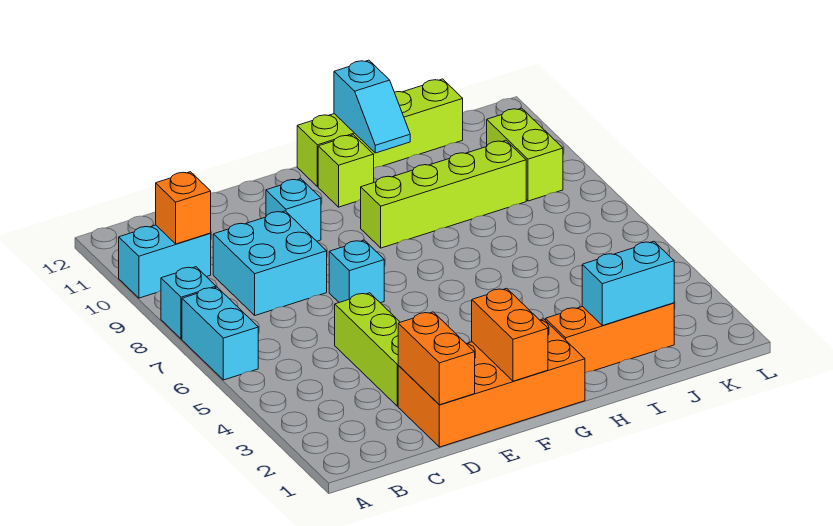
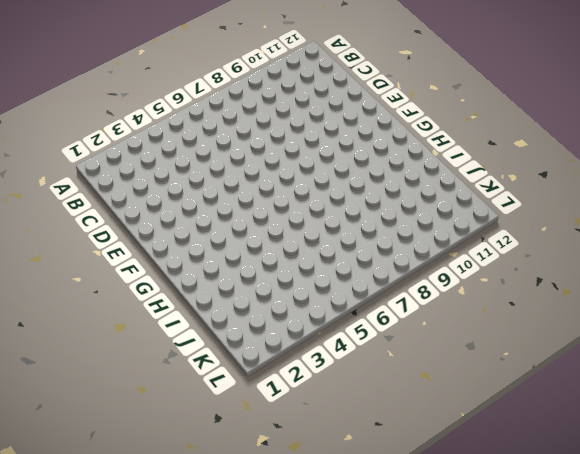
none -> cyan 1x2 brick [182,287,258,380]
none -> cyan 1x1 brick [161,267,216,339]
none -> cyan 1x2 brick [119,225,211,298]

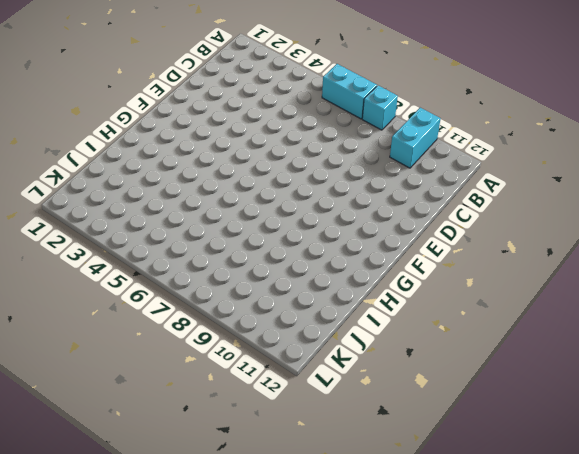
none -> cyan 2x2 brick [213,211,327,315]
none -> orange 2x4 brick [398,319,585,447]
none -> lime 1x3 brick [335,293,400,406]

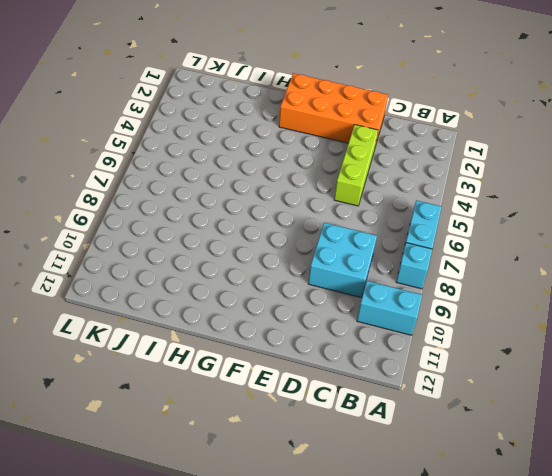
none -> cyan 1x1 brick [329,240,384,303]
none -> cyan 1x1 brick [266,179,321,241]
none -> lime 1x4 brick [361,141,526,248]

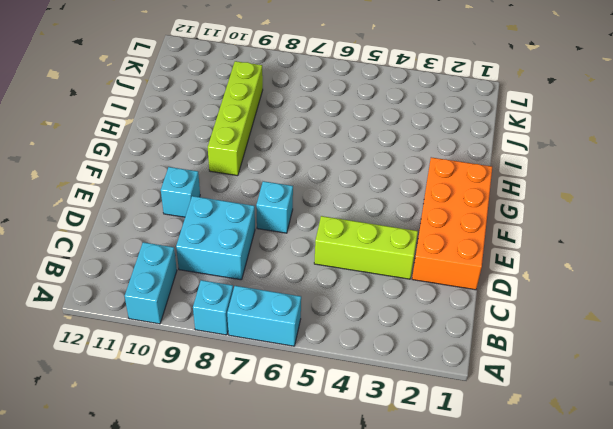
none -> lime 1x1 brick [318,135,374,207]
none -> lime 1x4 brick [297,79,463,187]
none -> orange 1x3 brick [545,303,674,373]

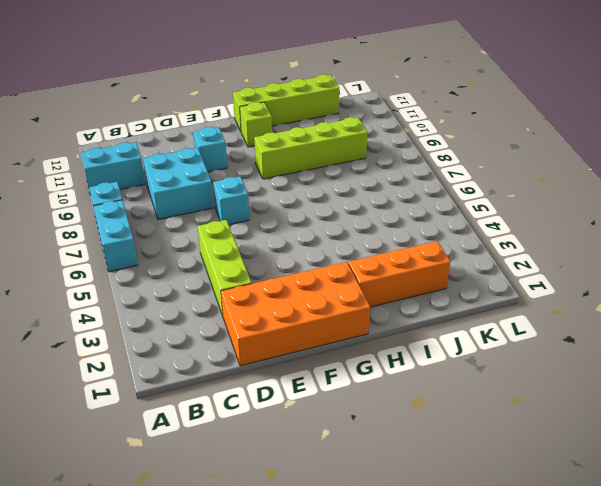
none -> lime 1x2 brick [487,108,563,201]
none -> orange 1x1 brick [156,172,211,244]
none -> orange 1x2 brick [398,312,475,405]

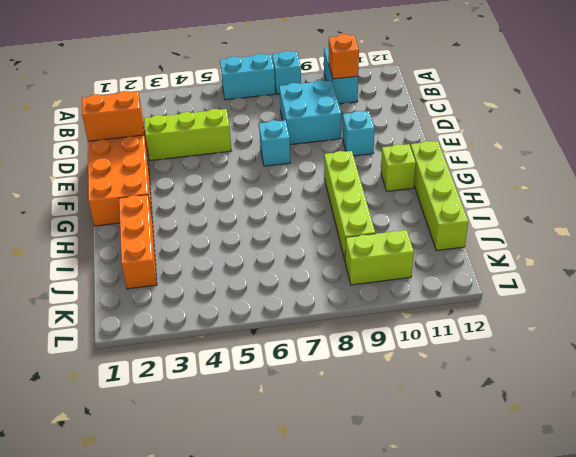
none -> orange 1x2 brick [472,288,548,381]
none -> cyan 1x2 slope [334,60,410,153]
none -> cyan 1x2 brick [582,242,674,325]

